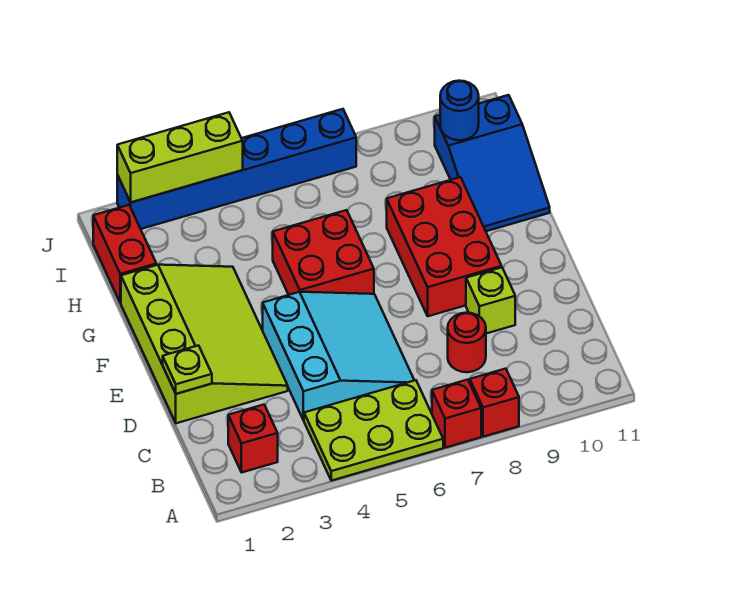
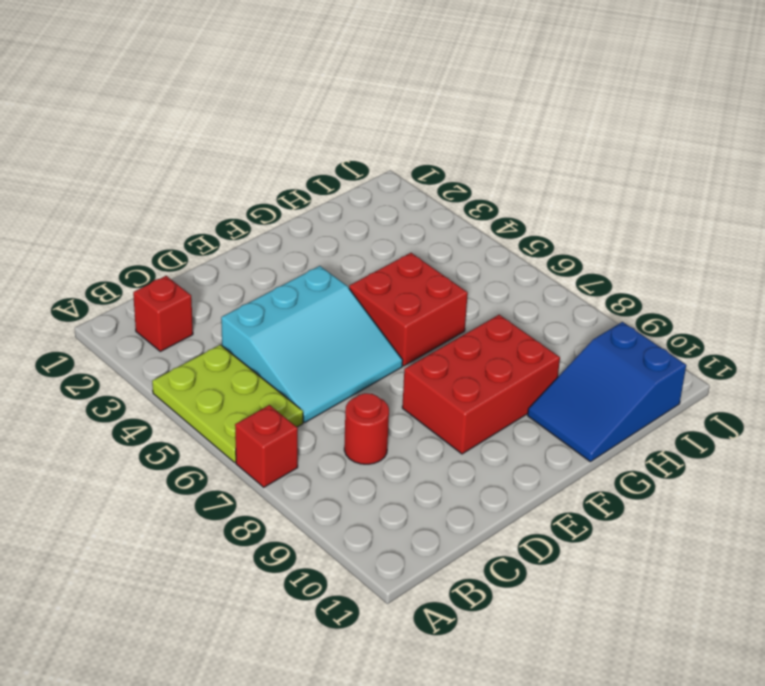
none -> red 1x1 brick [470,369,519,437]
none -> lime 3x4 slope [121,265,288,423]
none -> lime 1x1 brick [466,267,515,334]

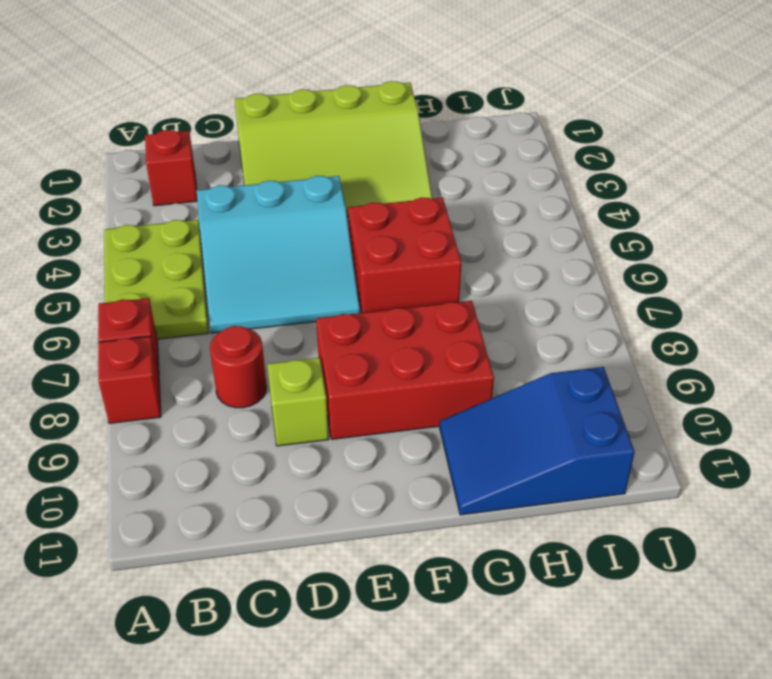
none -> red 1x2 brick [93,205,156,303]
none -> blue 1x6 brick [117,109,356,229]
none -> lime 1x1 plate [163,345,212,394]

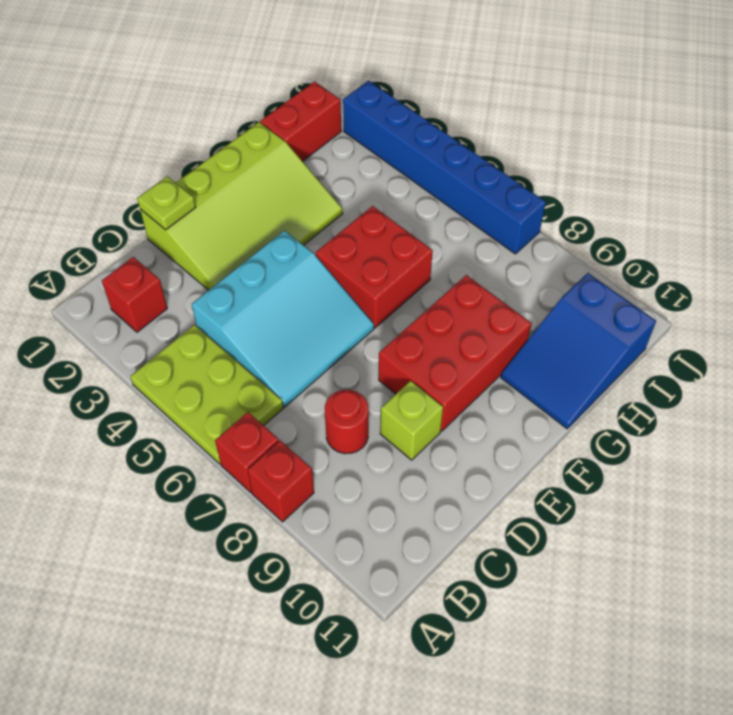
none -> blue 1x1 round brick [440,81,479,140]
none -> lime 1x3 brick [117,112,243,202]

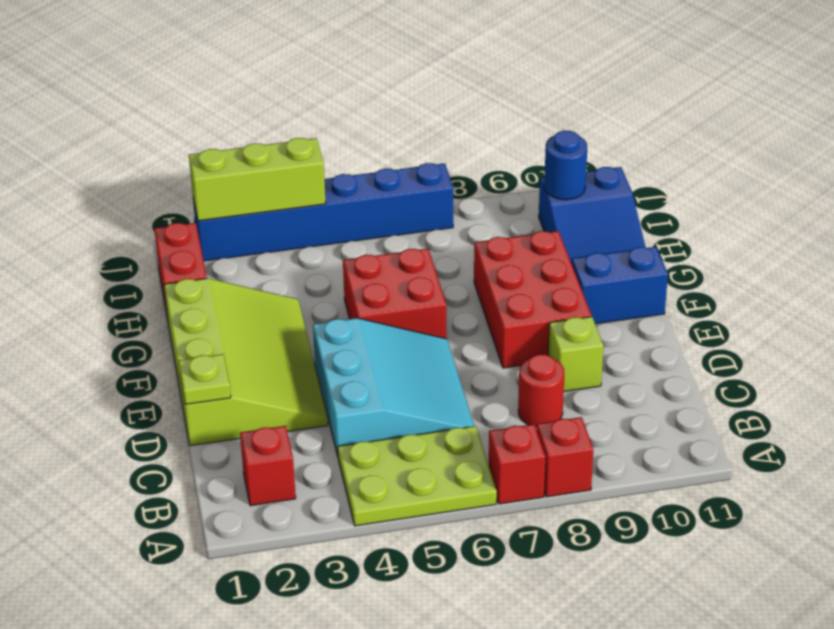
blue 1x2 brick [571,247,668,324] -> none

